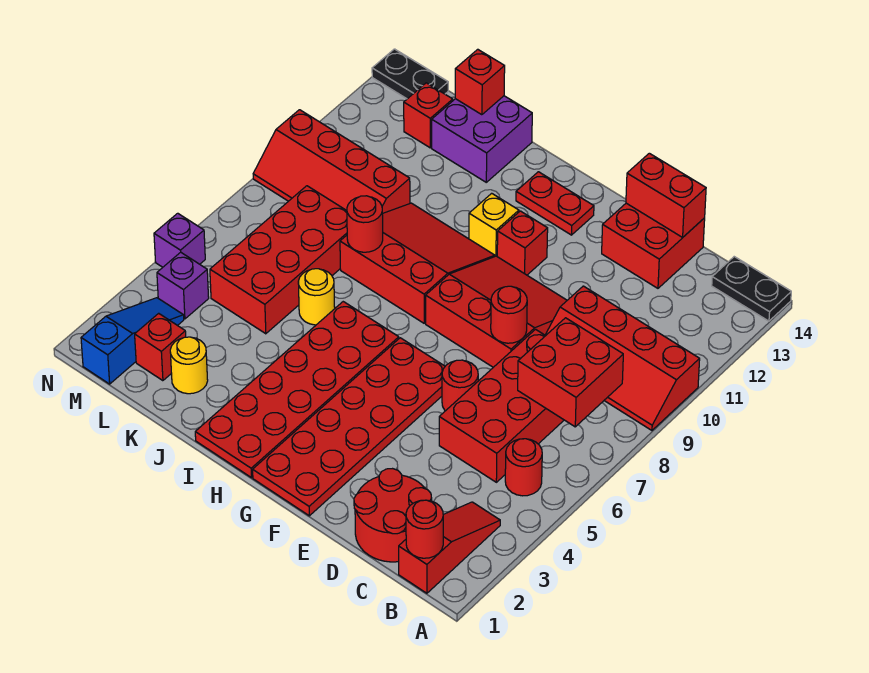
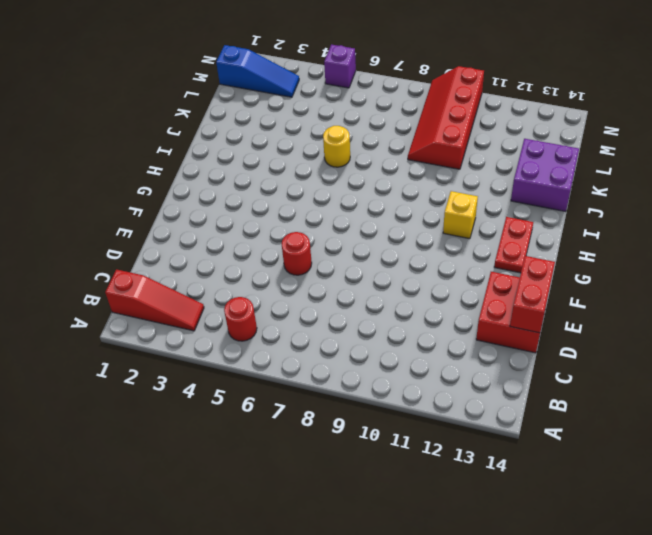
none -> red 2x4 slope [545,286,700,430]
none -> black 1x2 plate [712,257,791,321]
none -> red 2x2 round brick [354,469,432,562]
none -> red 2x4 brick [439,329,564,482]

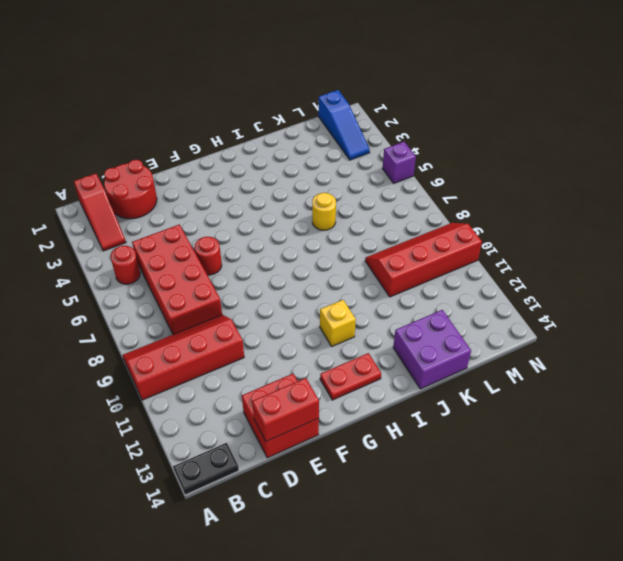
none -> red 3x3 slope [426,256,567,367]
none -> red 2x6 plate [253,338,445,516]
none -> red 1x1 brick [497,211,548,275]
none -> red 2x6 plate [195,302,399,478]

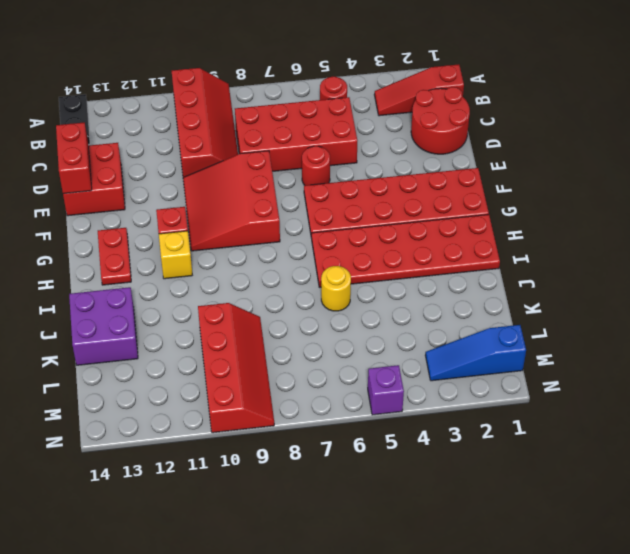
none -> red 3x3 slope [340,203,495,323]
none -> yellow 1x1 round brick [170,337,208,394]
none -> red 2x4 brick [210,186,347,334]
none -> red 1x1 brick [135,313,186,381]

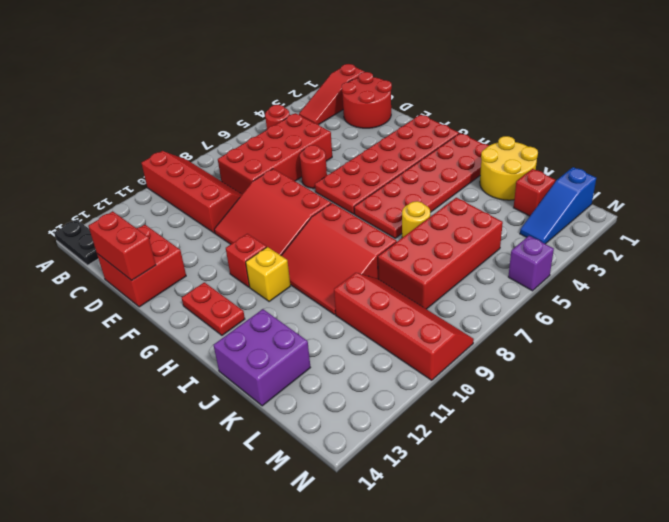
yellow 2x2 round brick [480,136,538,200] -> yellow 1x1 round brick [170,337,208,394]
none -> red 1x1 brick [404,83,453,148]
none -> purple 1x1 brick [157,252,209,319]
none -> black 1x2 plate [372,49,448,99]
none -> red 1x1 round brick [406,500,443,558]

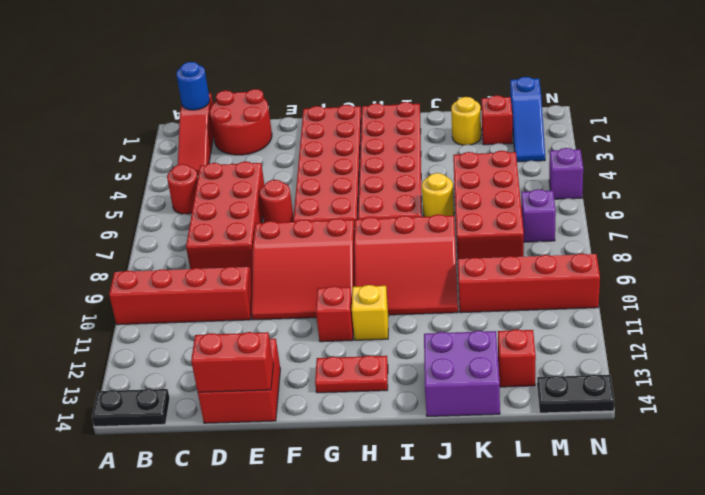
blue 1x1 round brick [176,62,210,110] -> red 1x1 round brick [406,500,443,558]
purple 1x1 brick [521,189,556,242] -> purple 1x1 brick moved to [157,252,209,319]
none -> red 2x2 brick [518,318,623,427]
none -> red 1x1 round brick [491,286,527,343]
none -> red 1x1 round brick [347,196,383,252]
none -> red 1x1 brick [455,49,505,115]

